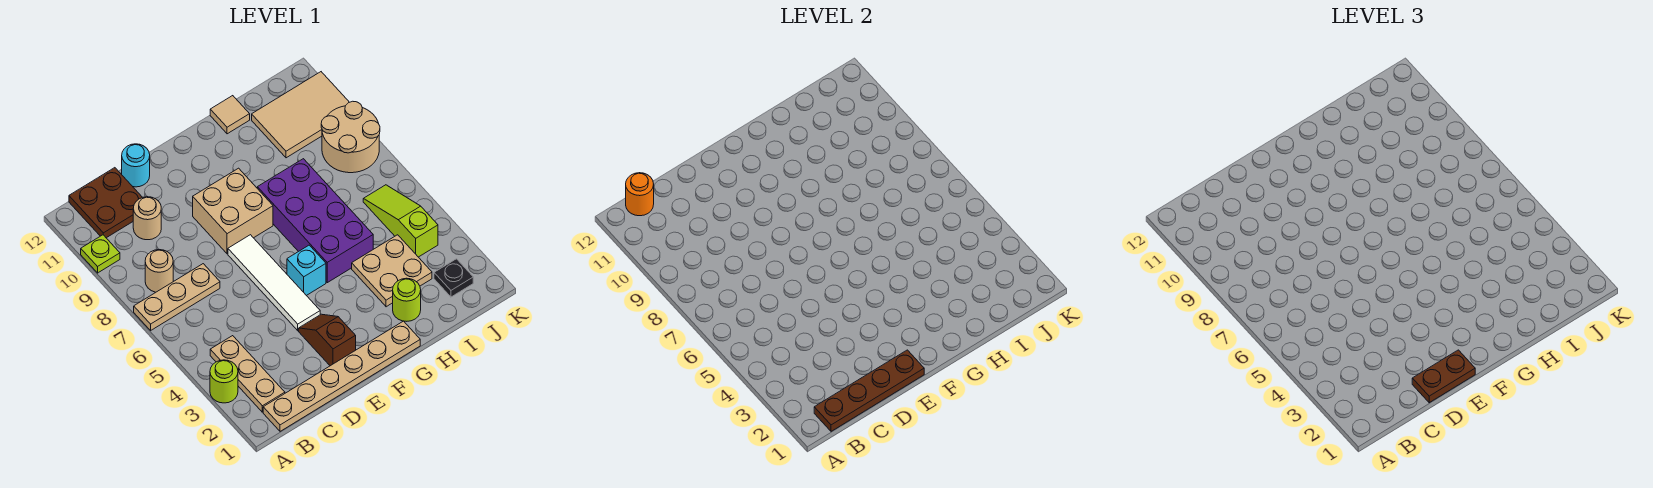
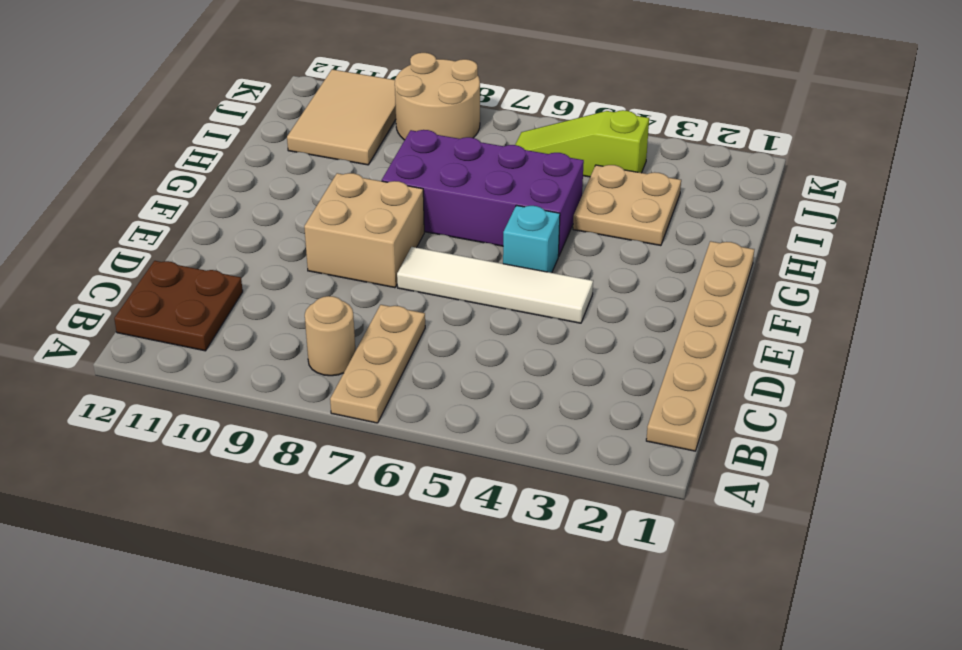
none -> lime 1x1 round brick [210,360,238,403]
none -> lime 1x1 plate [81,235,120,273]
none -> tan 1x3 plate [210,336,285,412]

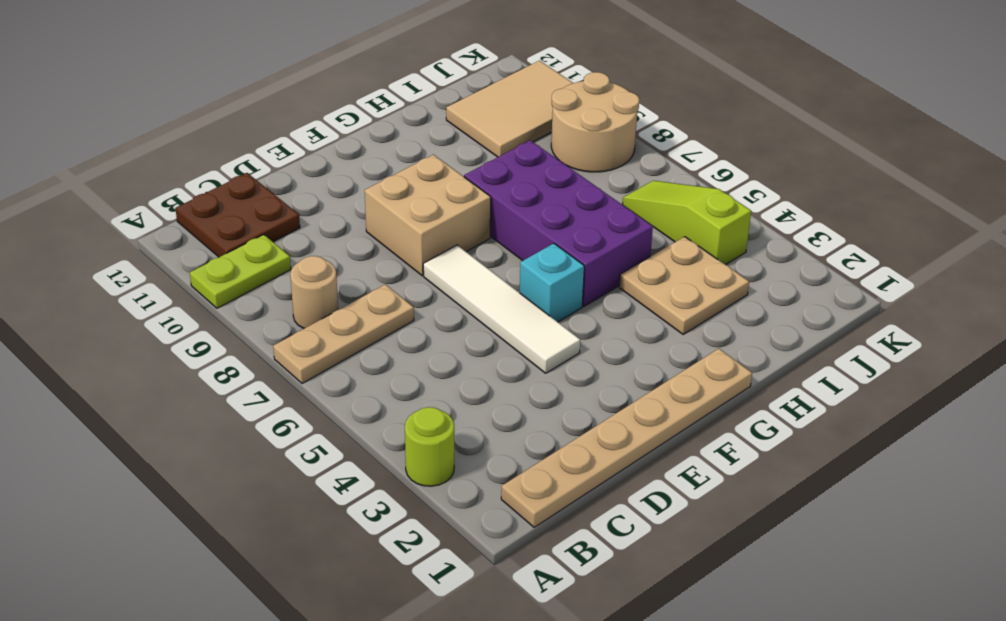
lime 1x2 plate [190,235,291,308] -> lime 1x1 plate [81,235,120,273]
none -> tan 1x3 plate [210,336,285,412]
none -> tan 1x1 round brick [133,197,161,240]
none -> cyan 1x1 round brick [122,144,150,187]

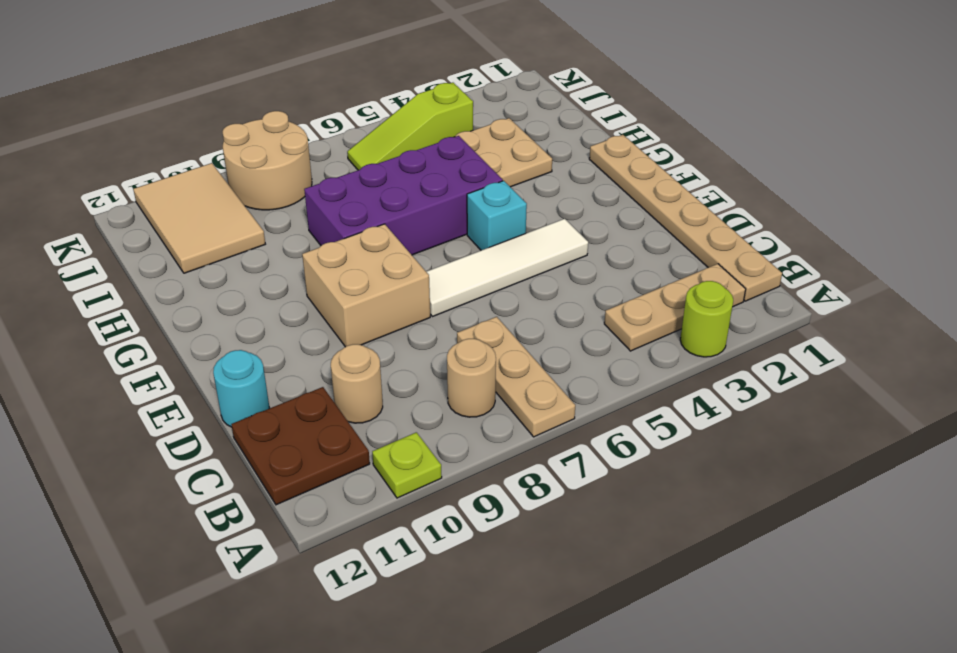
none -> brown 1x2 slope [299,314,356,366]
none -> lime 1x1 round brick [393,278,421,321]
none -> tan 1x1 tile [210,96,250,134]

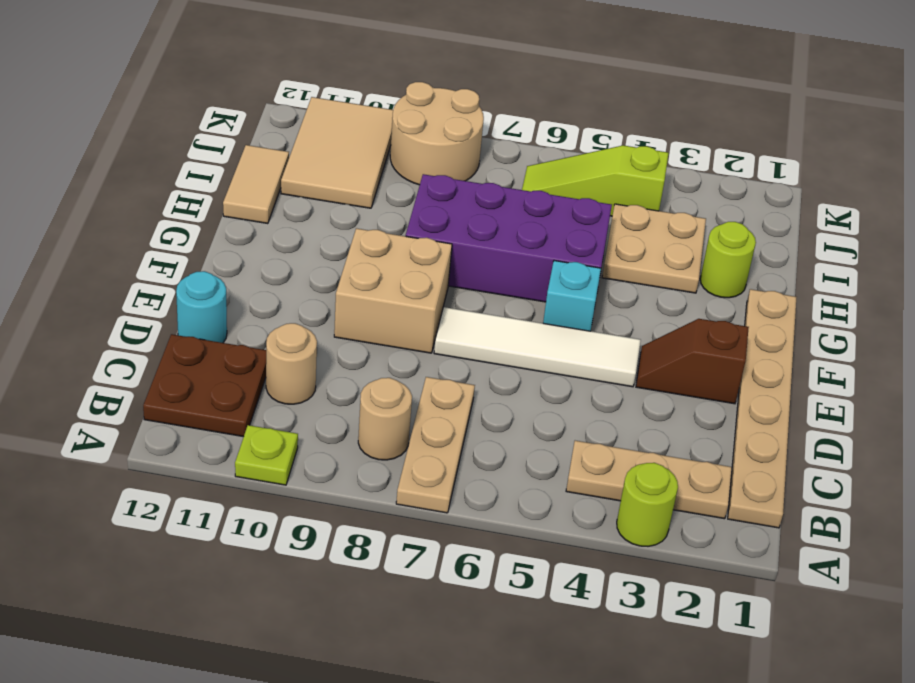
tan 1x2 tile [223,145,289,224] -> tan 1x1 tile [210,96,250,134]
none -> black 1x1 plate [434,259,473,297]
none -> brown 1x4 plate [814,350,924,431]
none -> orange 1x1 round brick [626,173,654,216]

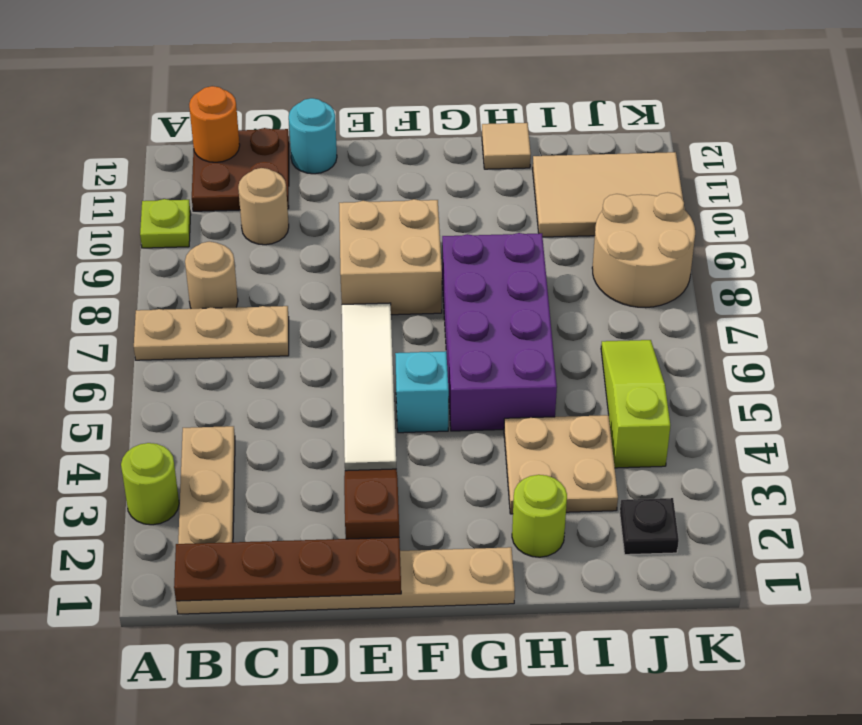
none -> brown 1x2 plate [1412,350,1475,403]

